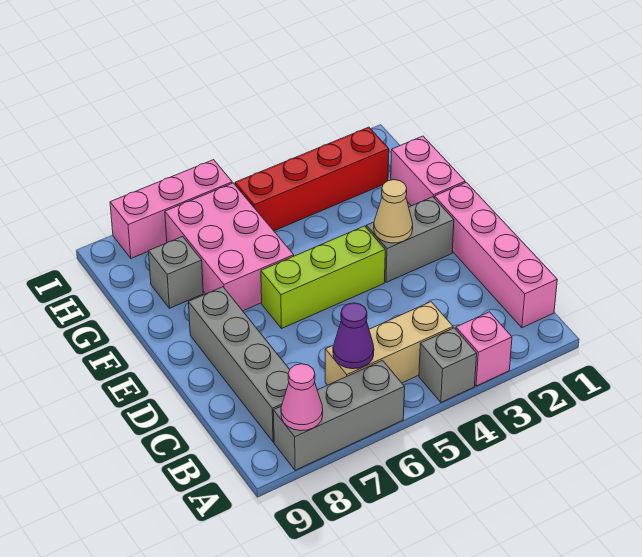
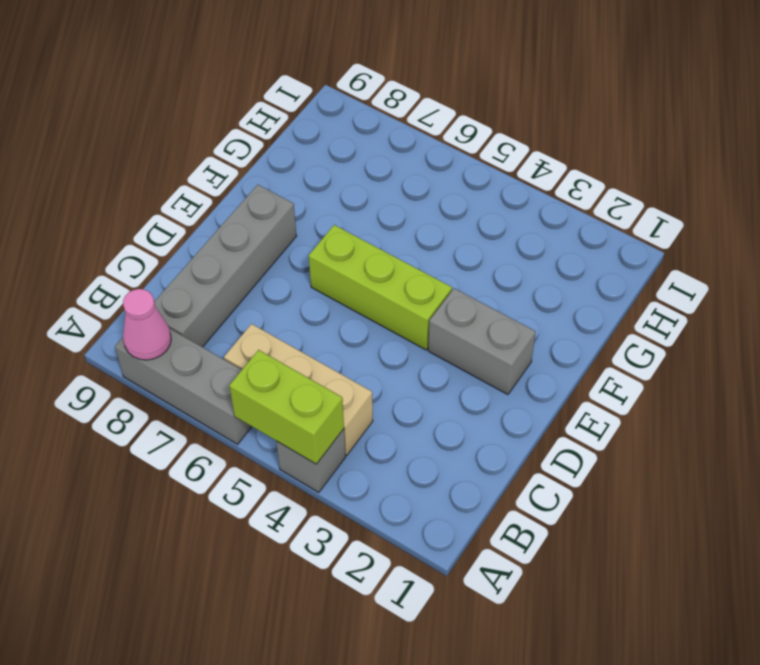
lime 1x2 brick [229,350,344,464] -> none
none -> pink 1x1 brick [456,312,512,386]
none -> pink 1x4 brick [435,182,557,328]
none -> pink 1x2 brick [391,136,465,206]

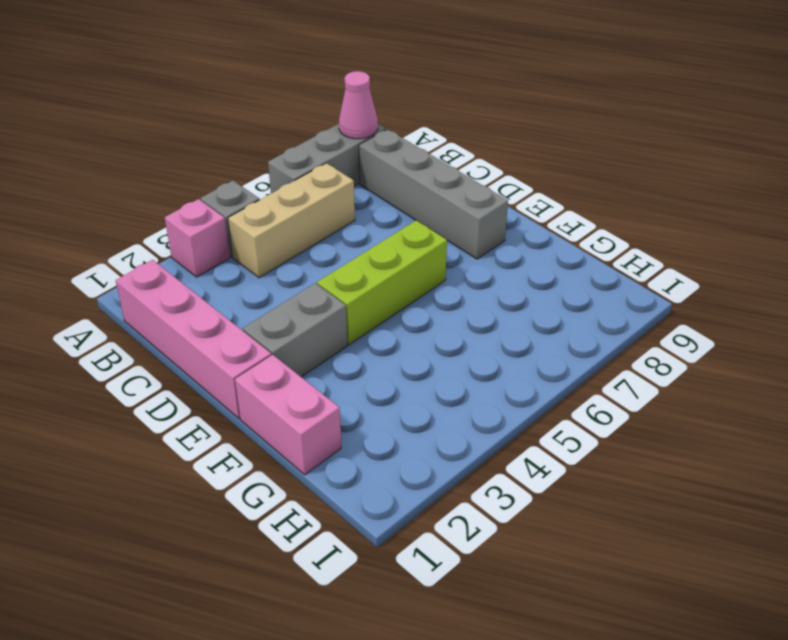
none -> pink 2x3 brick [165,183,294,311]
none -> grey 1x1 brick [149,236,203,308]
none -> red 1x4 brick [235,127,389,231]

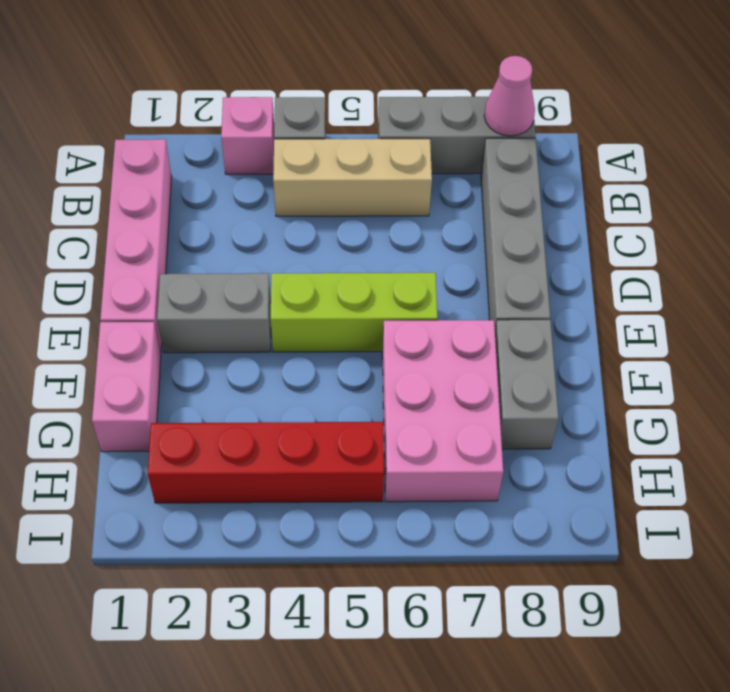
grey 1x2 brick [495,320,559,449] -> grey 1x1 brick [149,236,203,308]
none -> pink 1x3 brick [110,160,232,258]
none -> purple 1x1 cone [333,303,374,369]
none -> tan 1x1 cone [374,180,413,243]

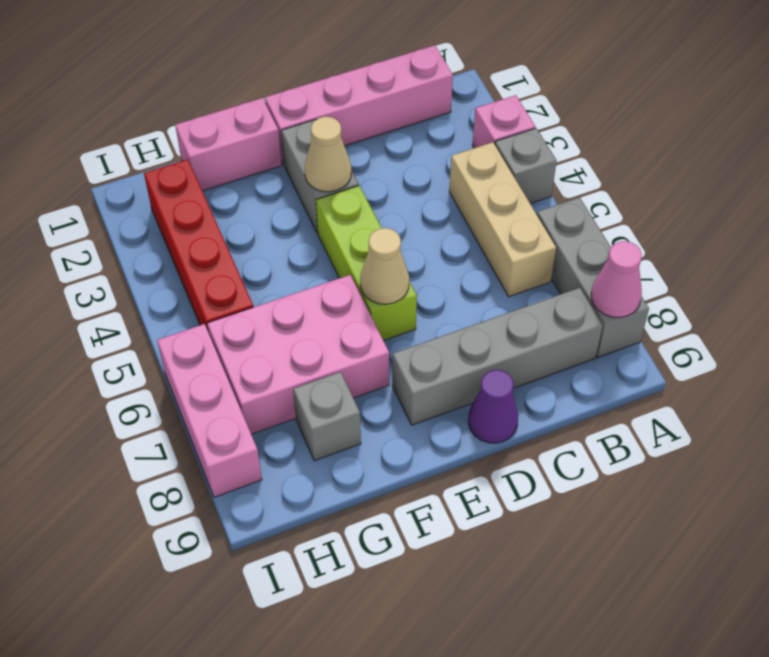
purple 1x1 cone [468,370,518,443] -> purple 1x1 cone moved to [333,303,374,369]
tan 1x1 cone [360,228,409,304] -> none

